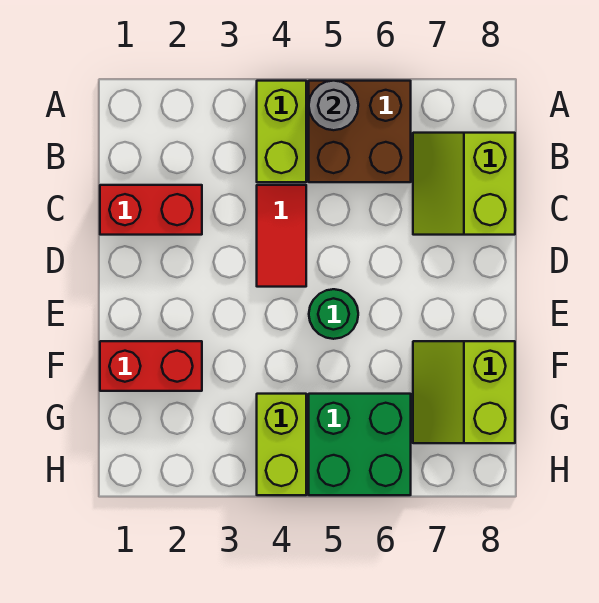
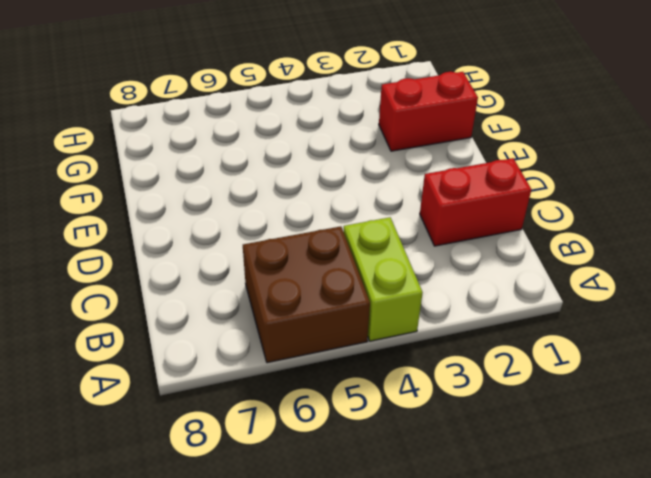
none -> lime 2x2 slope [413,133,515,235]
none -> red 1x2 tile [257,185,306,287]

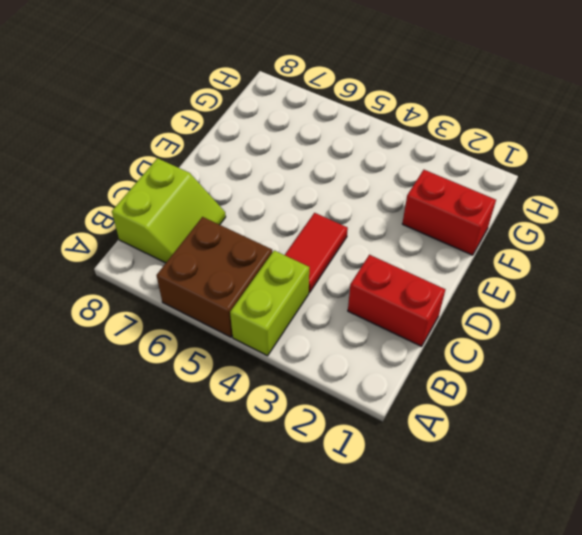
none -> green 1x1 round brick [309,289,358,339]
none -> lime 2x2 slope [413,341,515,443]

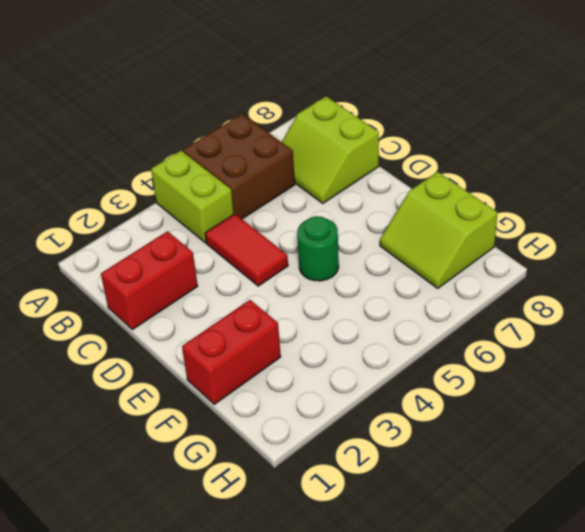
none -> lime 1x2 brick [257,394,306,495]
none -> green 2x2 brick [309,394,411,495]

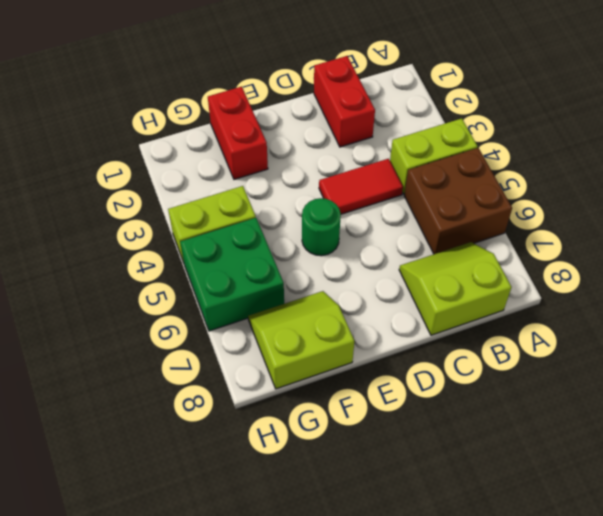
none -> grey 1x1 round brick [309,81,358,130]

